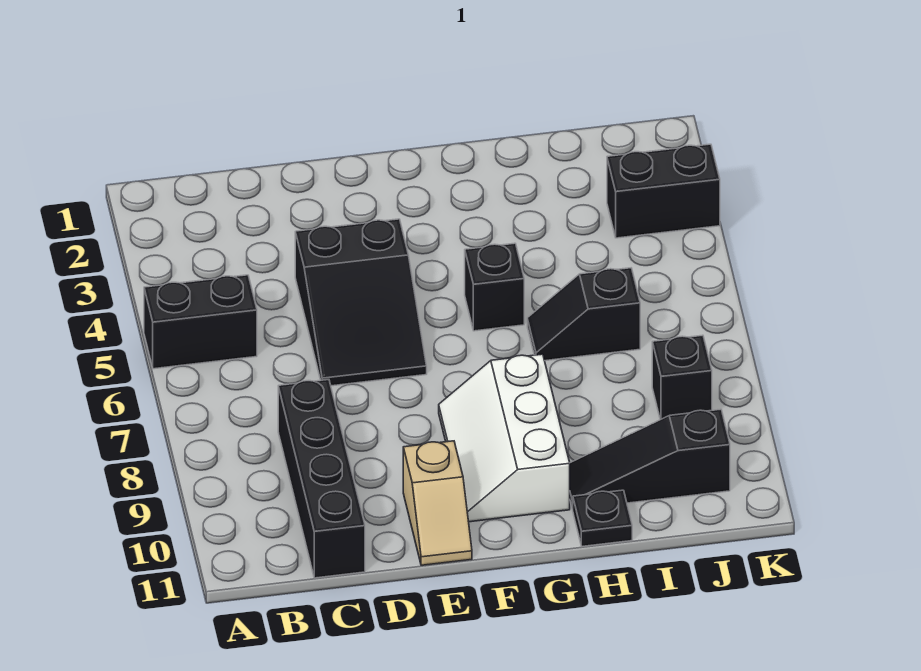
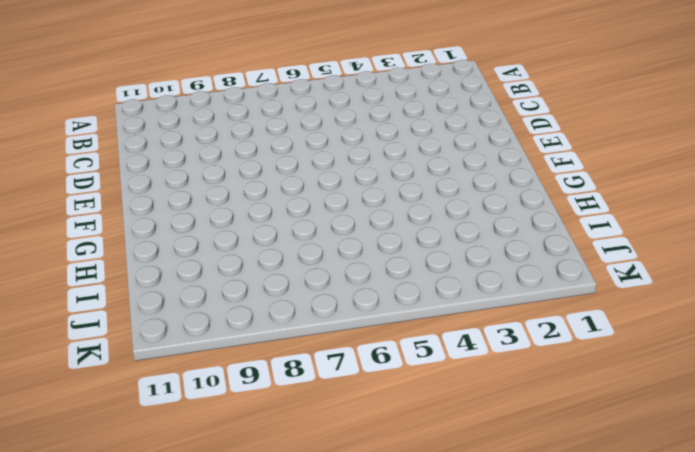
none -> black 1x2 brick [144,275,257,369]
none -> black 1x4 brick [278,380,365,578]

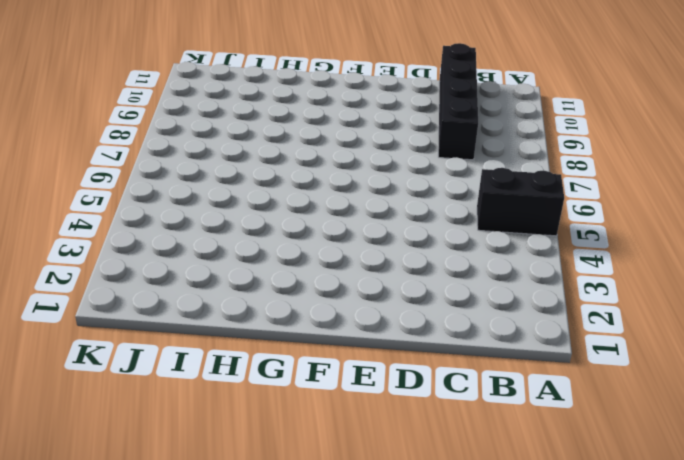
none -> black 2x3 slope [295,219,427,386]
none -> tan 1x2 slope [403,441,472,565]

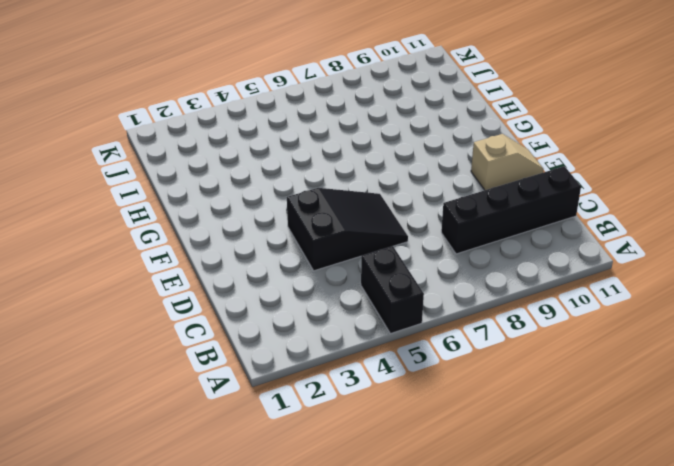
none -> white 2x3 slope [439,354,570,522]
none -> black 1x1 brick [465,243,524,331]

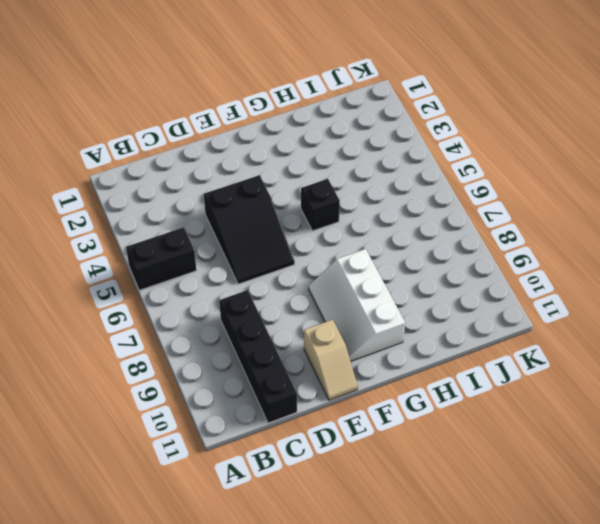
none -> black 1x2 slope [527,268,640,361]
none -> black 1x3 slope [570,409,730,509]

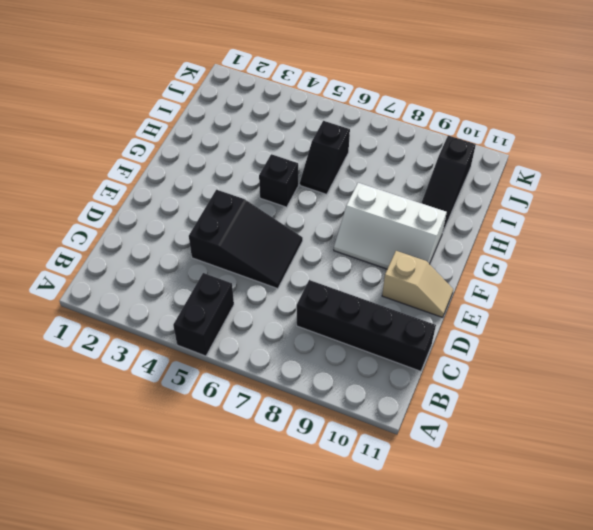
none -> black 1x1 plate [573,490,632,546]
none -> black 1x2 brick [607,144,720,238]

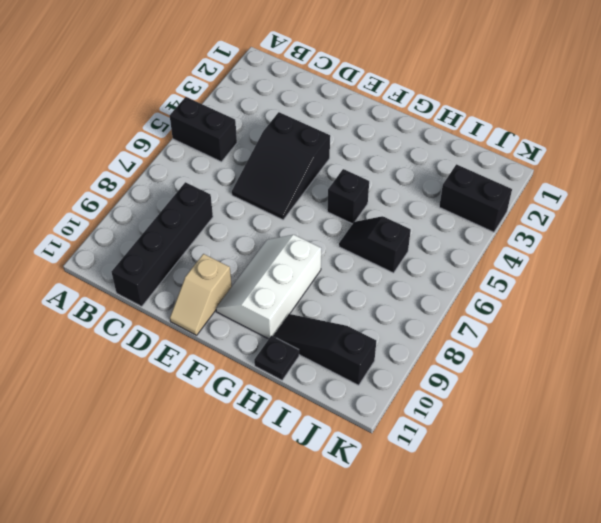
none -> black 1x1 brick [652,335,712,420]

